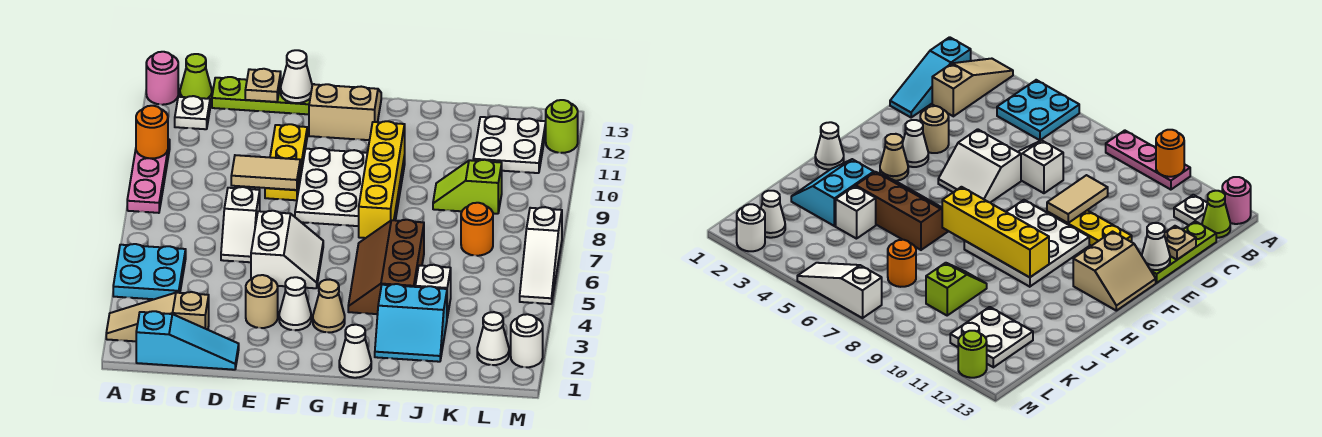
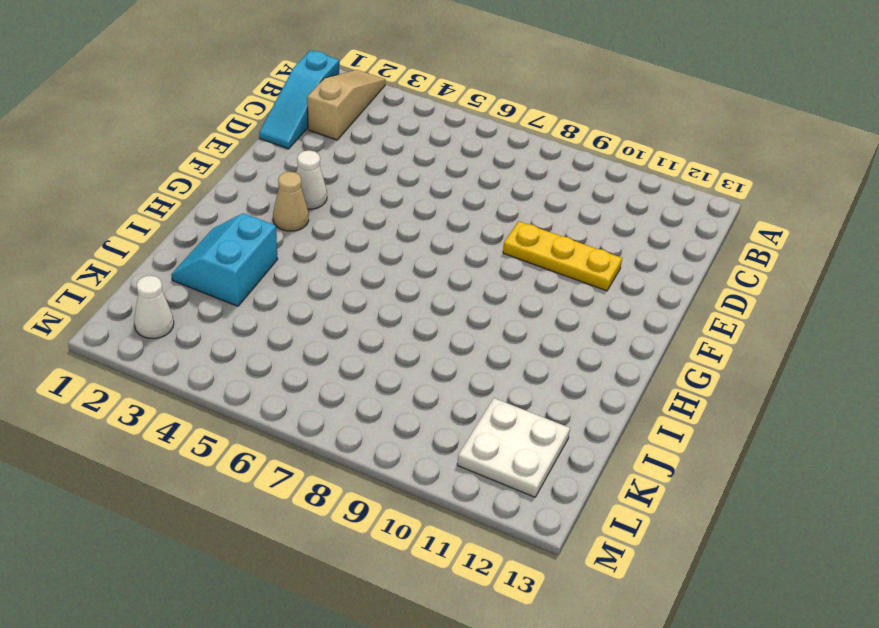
none -> cyan 2x2 plate [113,244,186,299]
none -> pink 1x3 plate [127,139,170,213]
none -> pink 1x1 round brick [146,52,178,105]
none -> white 1x1 plate [175,96,210,129]

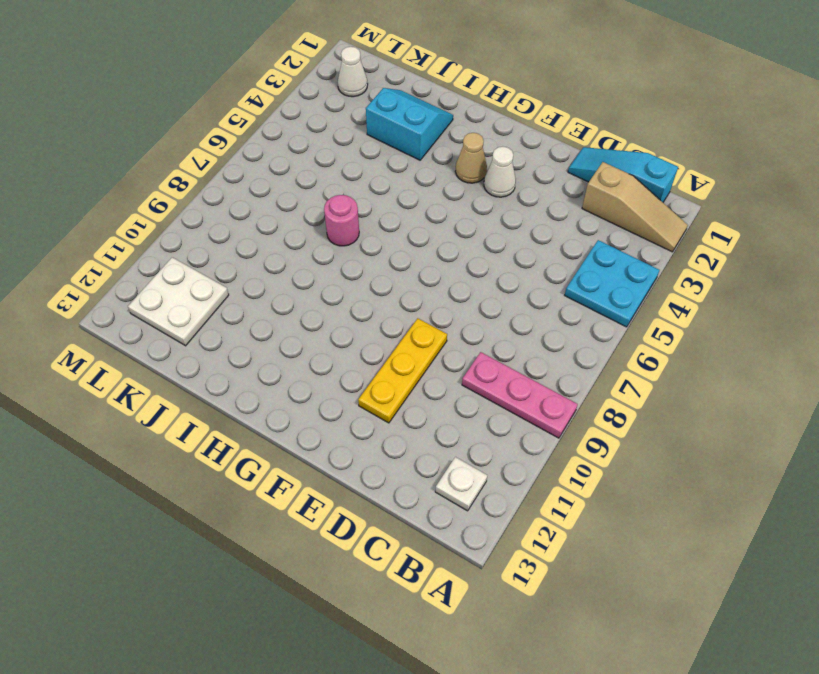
pink 1x3 plate [462,352,578,438] -> pink 1x3 plate turned to [127,139,170,213]
pink 1x1 round brick [324,195,359,246] -> pink 1x1 round brick moved to [146,52,178,105]
none -> lime 1x1 cone [180,54,212,101]
none -> lime 1x3 plate [212,77,310,114]
none -> white 1x2 slope [221,187,260,262]
none -> tan 1x1 round brick [246,275,278,328]

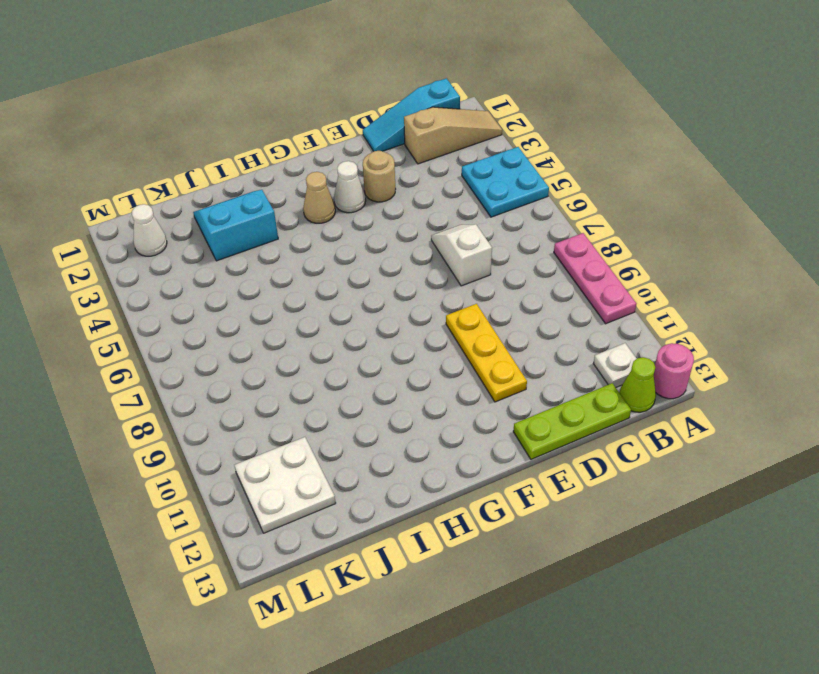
none -> white 2x2 slope [251,211,323,288]
none -> white 3x3 plate [295,148,405,226]
none -> tan 2x2 slope [309,84,381,140]
none -> white 1x1 cone [339,325,371,378]

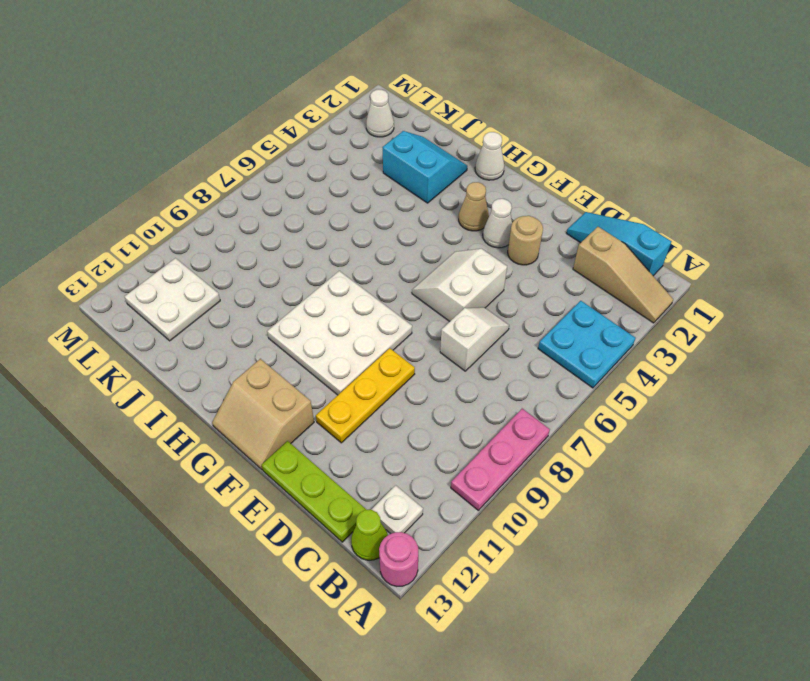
none -> brown 2x3 slope [348,220,424,314]
none -> white 1x1 brick [415,265,451,317]
none -> lime 1x2 slope [433,160,502,214]
none -> orange 1x1 round brick [461,203,493,256]

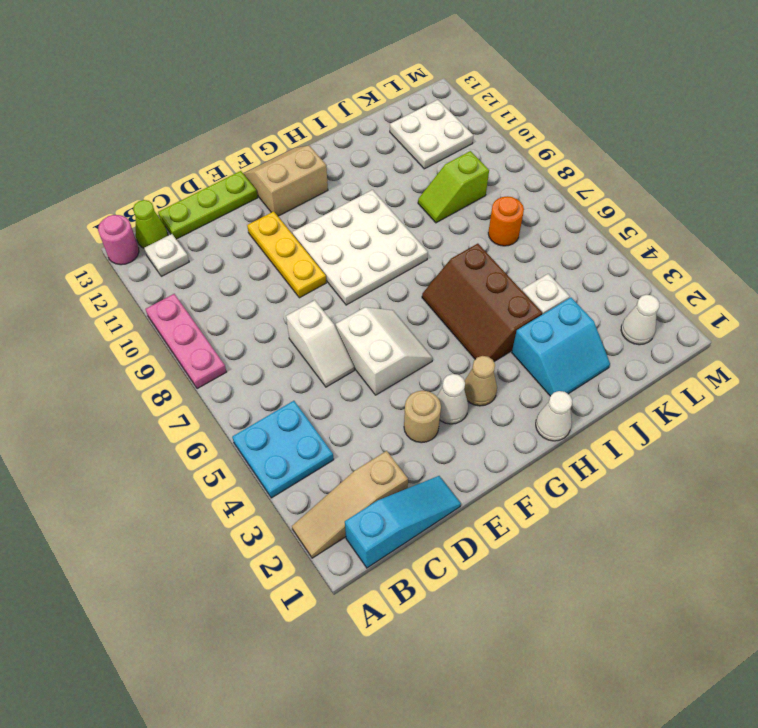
none -> white 1x1 round brick [511,314,543,367]
none -> white 1x3 slope [520,207,562,304]
none -> lime 1x1 round brick [546,100,578,153]
none -> orange 1x1 round brick [136,106,168,159]

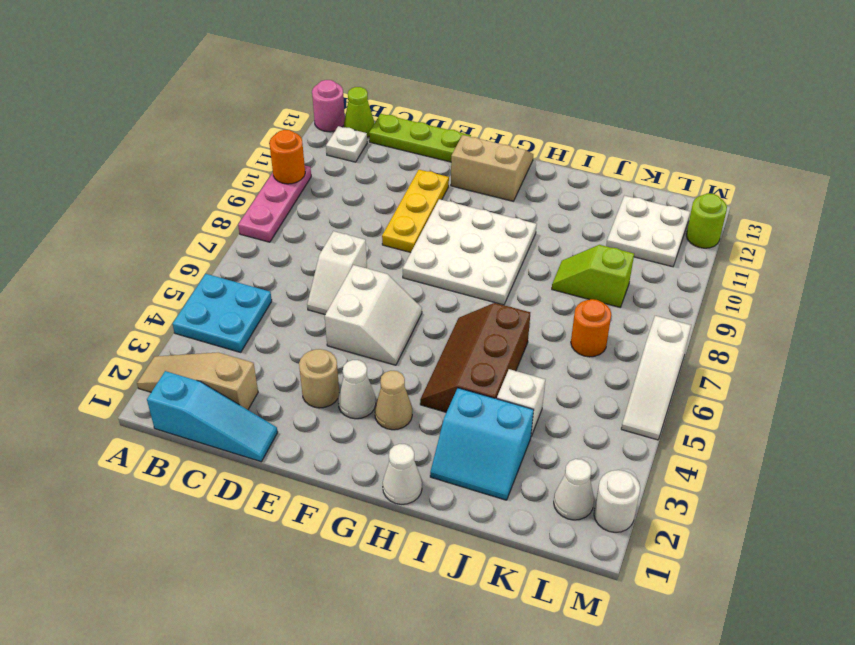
none -> tan 1x2 tile [231,155,300,190]
none -> tan 1x1 plate [245,69,281,102]
none -> white 1x1 cone [281,50,312,103]
none -> yellow 1x4 brick [359,121,405,238]

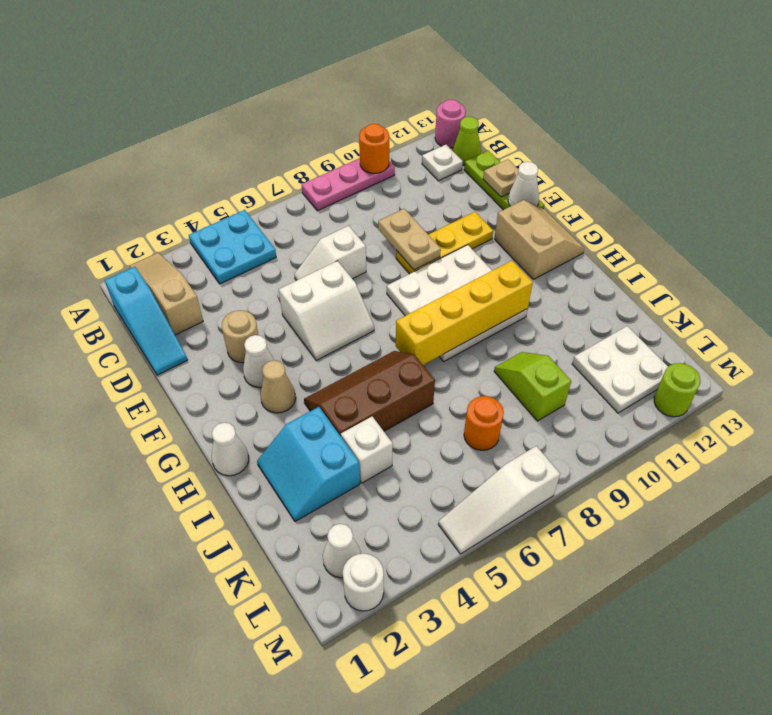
tan 1x2 plate [378,209,441,270] -> tan 1x2 tile [231,155,300,190]

